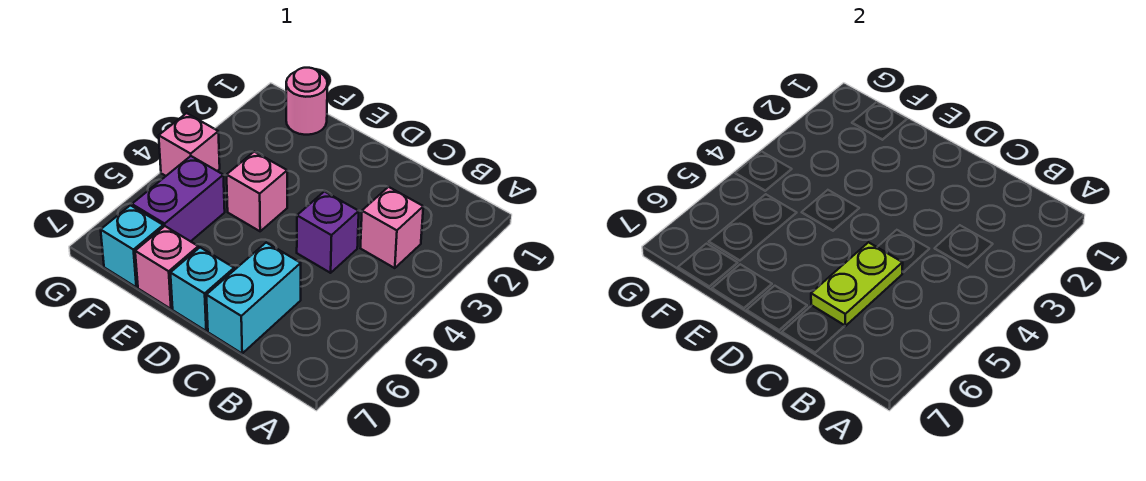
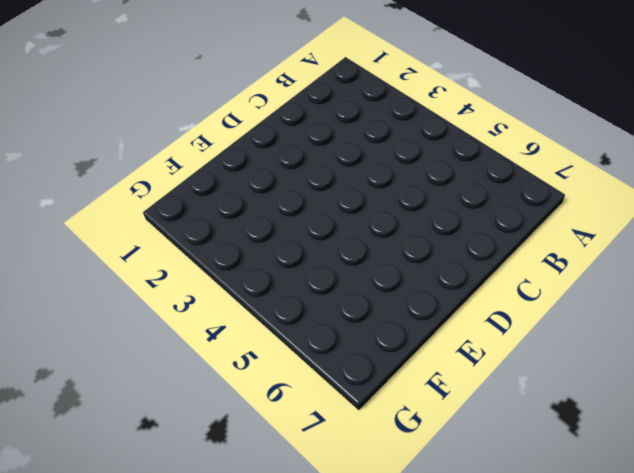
none -> pink 1x1 brick [361,187,423,268]
none -> purple 1x1 brick [297,192,359,273]

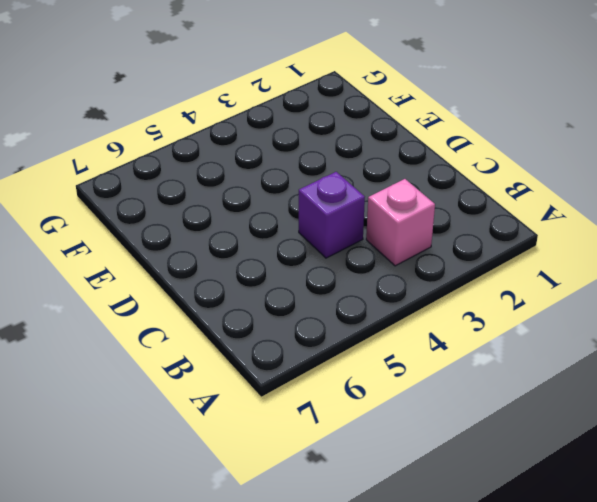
none -> cyan 1x2 brick [206,243,301,353]
none -> cyan 1x1 brick [170,247,234,331]

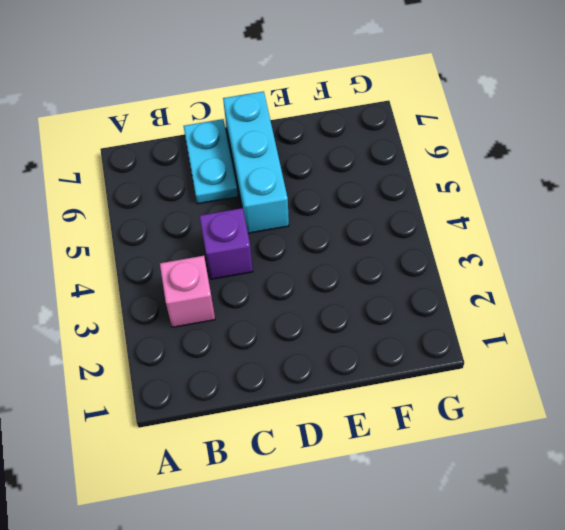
cyan 1x2 plate [184,119,238,204] -> cyan 1x2 brick [206,243,301,353]
cyan 1x3 brick [223,91,289,233] -> cyan 1x1 brick [170,247,234,331]
none -> pink 1x1 brick [227,152,287,231]
none -> pink 1x1 brick [135,226,198,309]

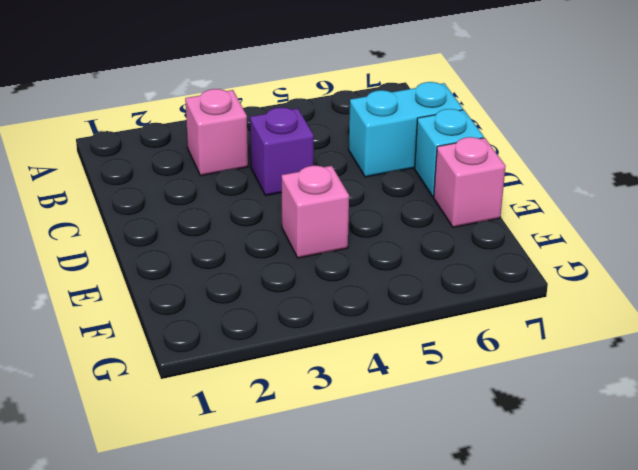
none -> pink 1x1 round brick [286,68,327,135]
none -> purple 1x2 brick [132,156,225,241]

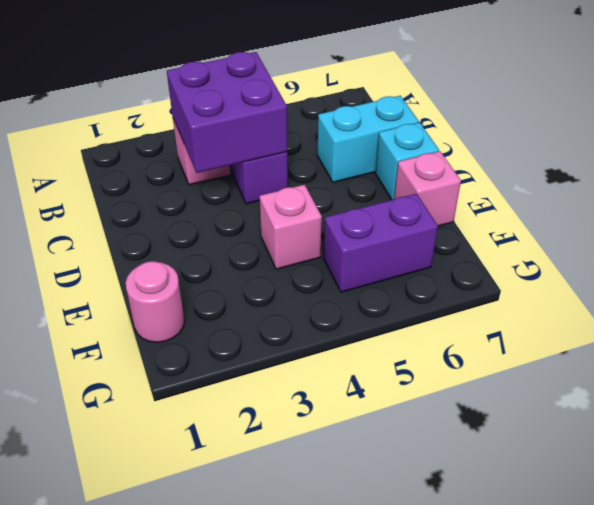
purple 2x2 brick [167,52,287,173] -> none
none -> cyan 1x1 brick [101,205,163,287]
none -> pink 1x1 brick [159,113,220,176]

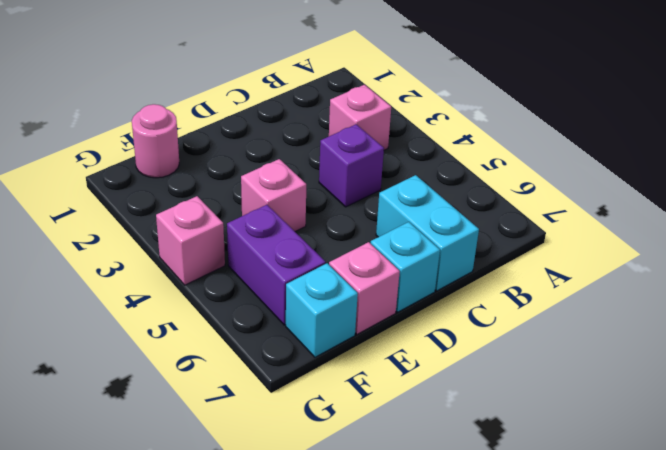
none -> lime 1x2 plate [811,242,903,326]

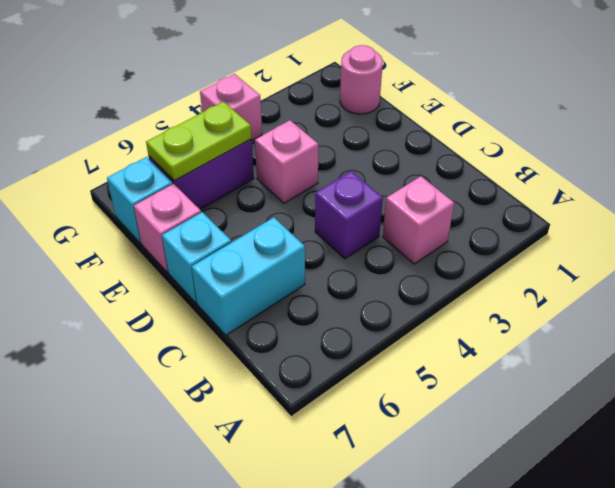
lime 1x2 plate [146,101,251,181] -> lime 1x2 plate moved to [811,242,903,326]

